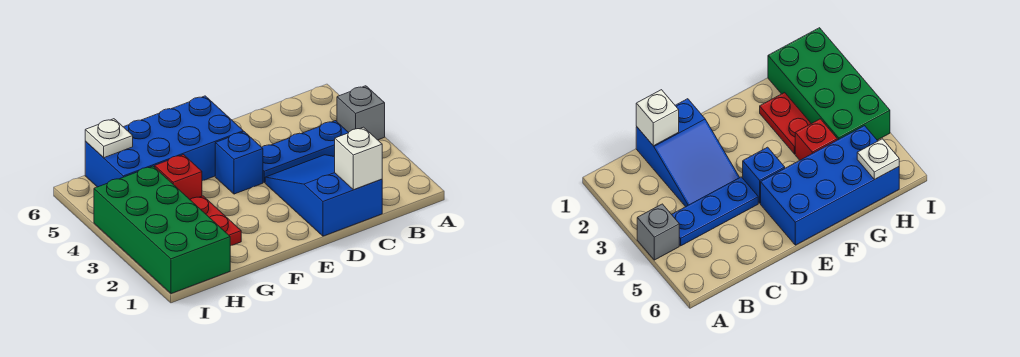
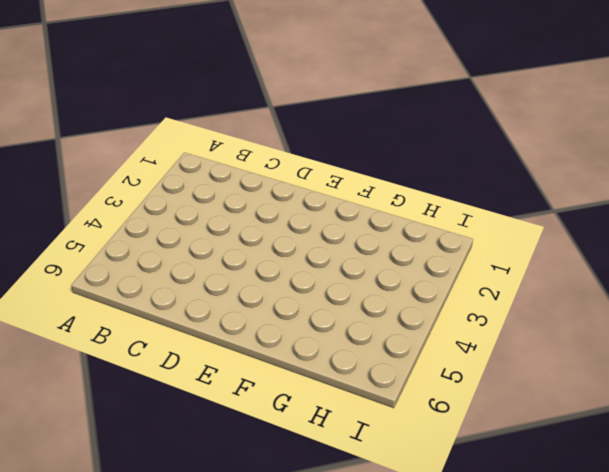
none -> grey 1x1 brick [337,86,385,140]
none -> blue 1x3 plate [262,121,349,183]

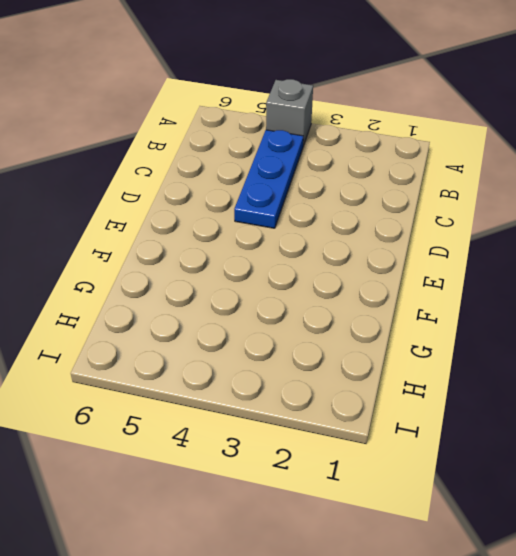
none -> blue 2x3 slope [265,155,382,236]
none -> blue 1x1 brick [215,132,263,194]

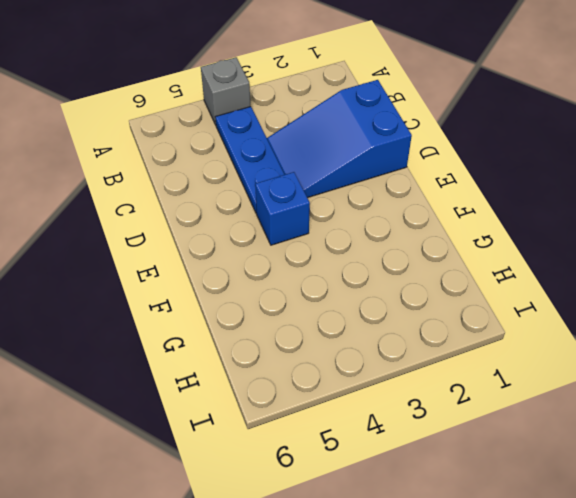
none -> blue 2x4 brick [85,96,243,187]
none -> red 1x2 plate [190,196,241,246]

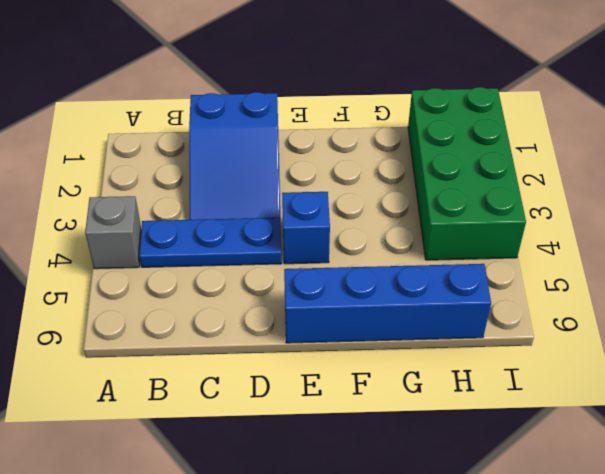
blue 1x4 brick [284,264,491,343] -> blue 2x4 brick [85,96,243,187]
none -> red 1x2 plate [190,196,241,246]
none -> red 1x1 brick [155,155,202,199]

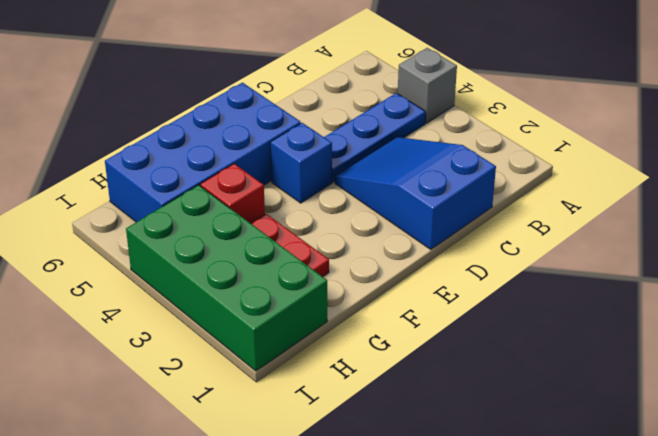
none -> white 1x1 brick [334,127,382,190]
none -> white 1x1 plate [85,119,133,158]

